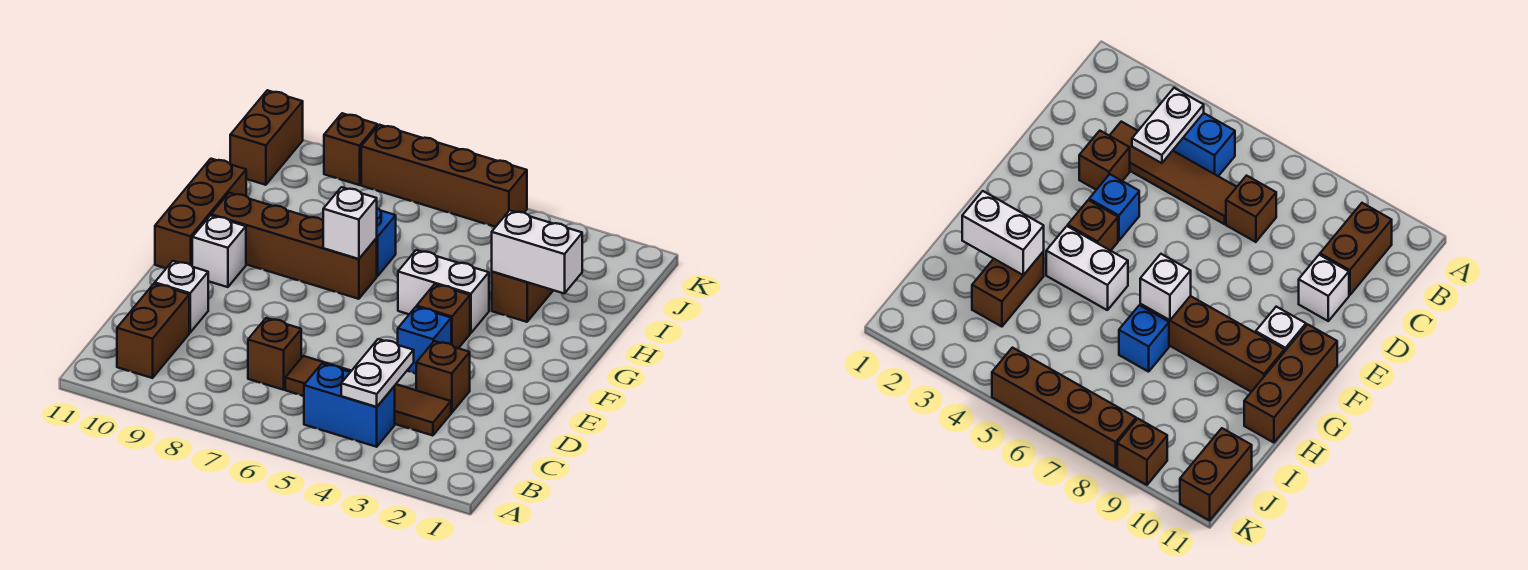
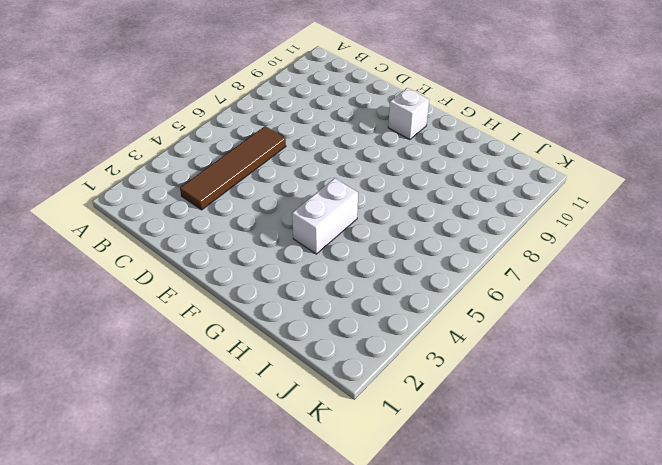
none -> blue 1x2 brick [304,364,395,447]
none -> brown 1x2 brick [117,284,189,378]
none -> brown 1x1 brick [248,318,301,390]

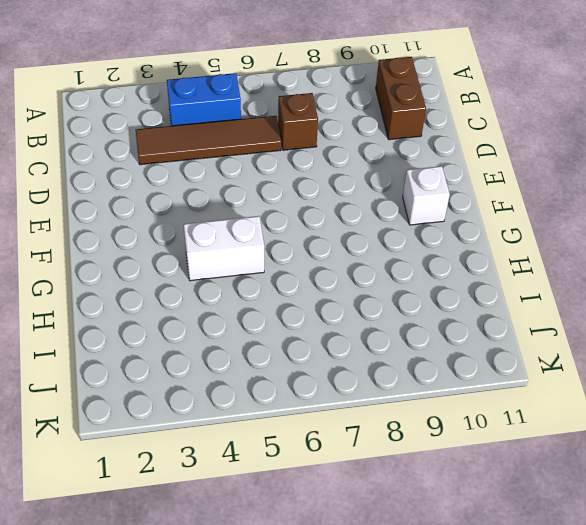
none -> brown 1x1 brick [416,341,470,413]
none -> white 1x1 brick [155,261,208,333]
none -> blue 1x1 brick [398,307,451,373]

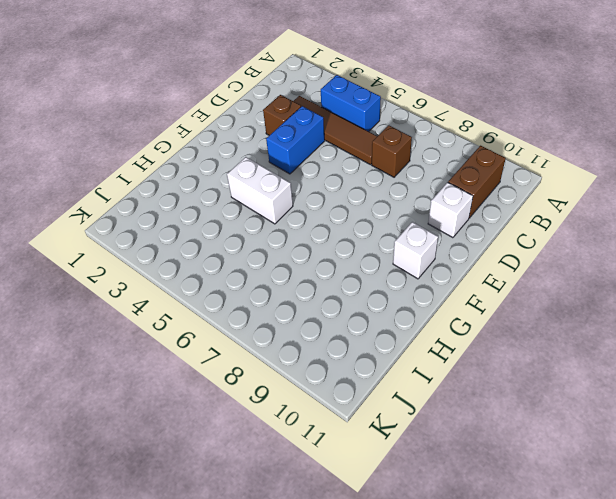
blue 1x2 brick [266,106,325,174] -> blue 1x1 brick [398,307,451,373]
none -> brown 1x1 brick [417,284,470,348]
none -> brown 1x3 brick [155,159,246,268]
none -> brown 1x4 brick [211,193,377,299]

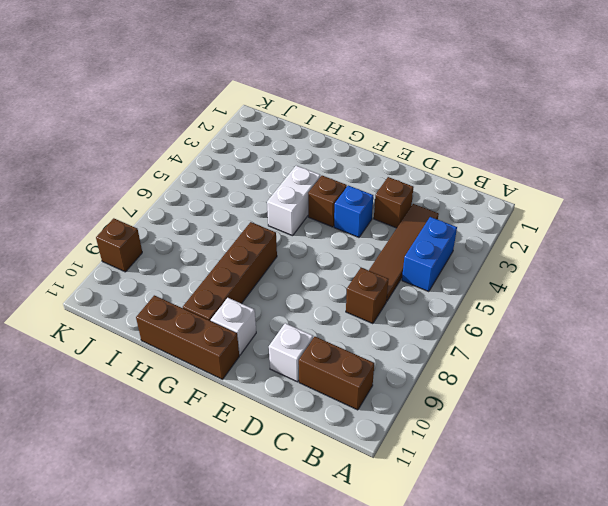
none -> brown 1x2 brick [492,272,553,322]
none -> blue 1x1 brick [377,208,396,276]
none -> brown 1x2 brick [230,90,303,185]

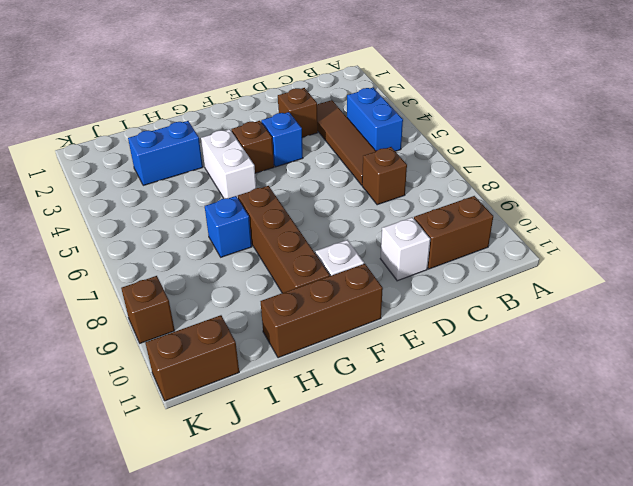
blue 1x2 brick [128,121,203,185] -> brown 1x2 brick [492,272,553,322]
none -> brown 1x4 brick [361,125,527,227]
none -> white 1x2 plate [341,339,414,407]
none -> white 1x1 brick [323,187,377,259]

